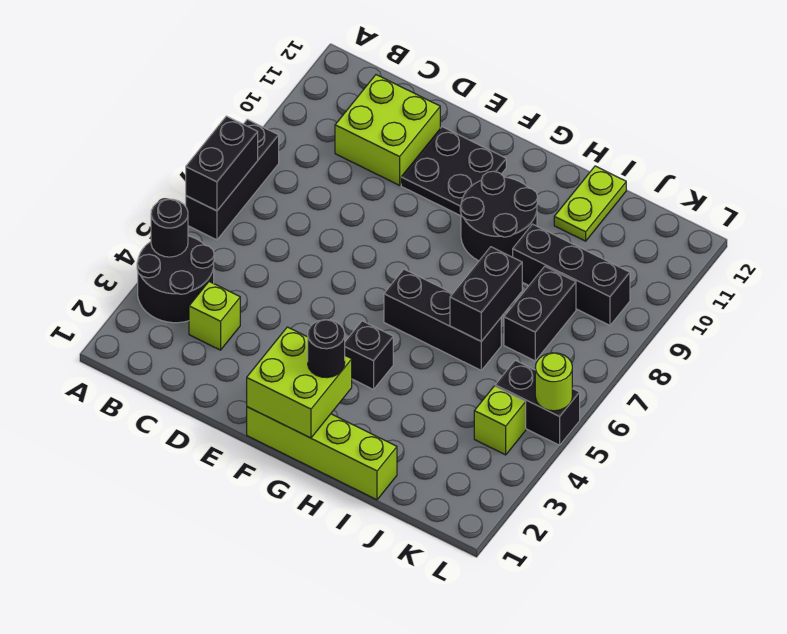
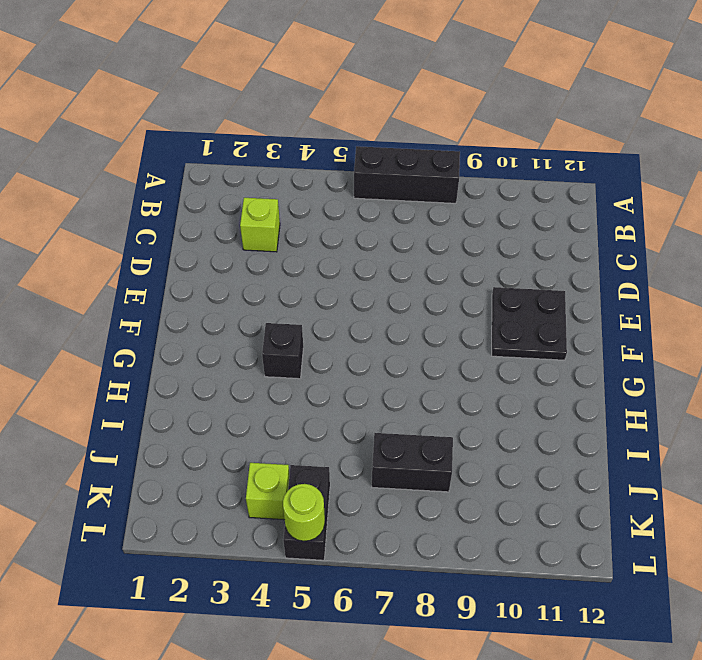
none -> black 2x2 round brick [137,236,214,323]
none -> lime 2x2 brick [335,75,440,185]
none -> lime 1x4 brick [247,407,397,500]

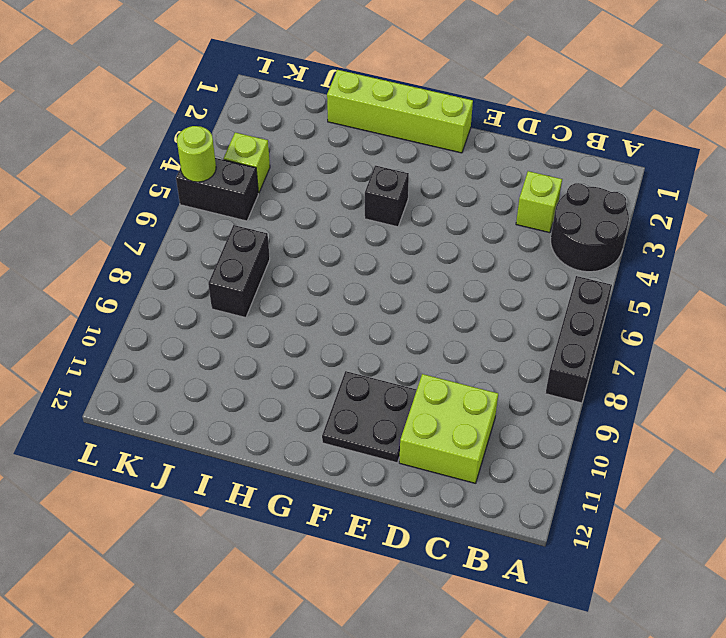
none -> black 1x3 brick [384,269,501,370]
none -> black 2x2 round brick [460,171,538,261]
none -> black 1x3 brick [513,224,630,325]

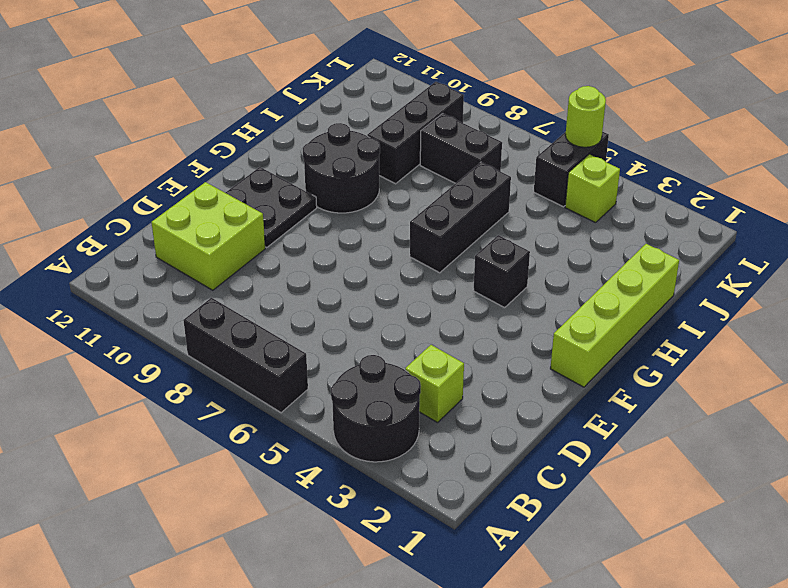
none -> lime 1x2 plate [554,166,626,241]
none -> black 1x1 round brick [151,199,188,257]
none -> black 1x2 brick [186,116,258,211]

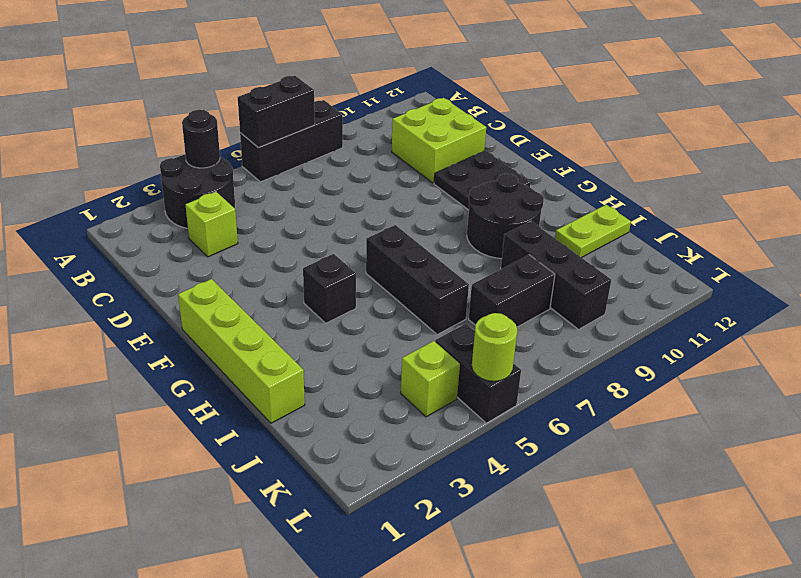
none -> lime 2x2 brick [247,327,352,438]
none -> black 1x2 brick [450,247,522,341]
none -> black 1x1 round brick [308,320,345,378]

